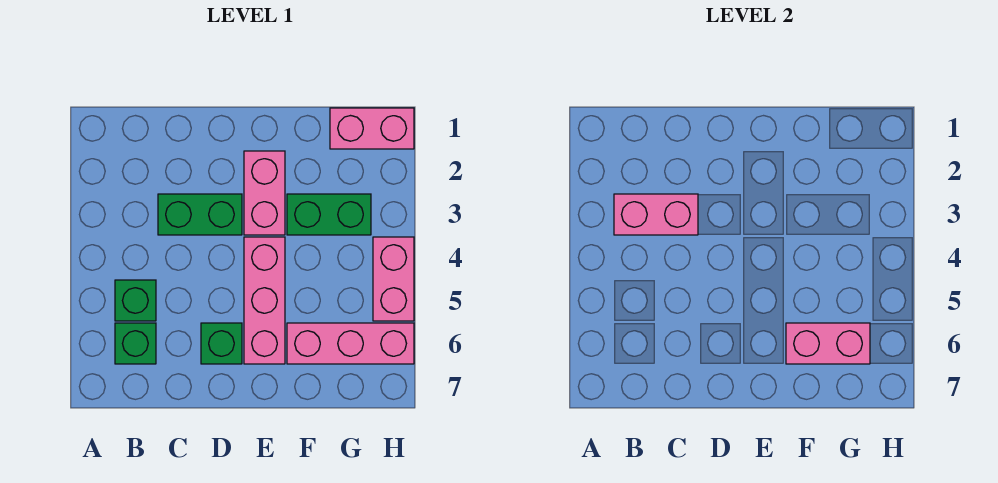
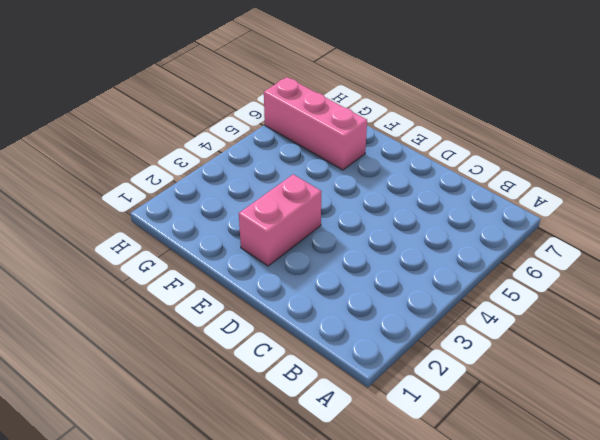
none -> green 1x1 brick [115,280,156,321]
none -> green 1x1 brick [115,323,156,364]
none -> green 1x2 brick [158,194,242,235]

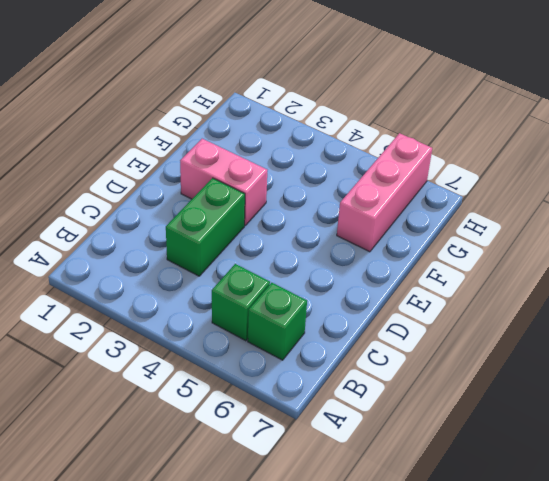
none -> green 1x1 brick [201,323,242,364]
none -> pink 1x3 brick [244,237,285,364]
none -> green 1x2 brick [287,194,371,235]

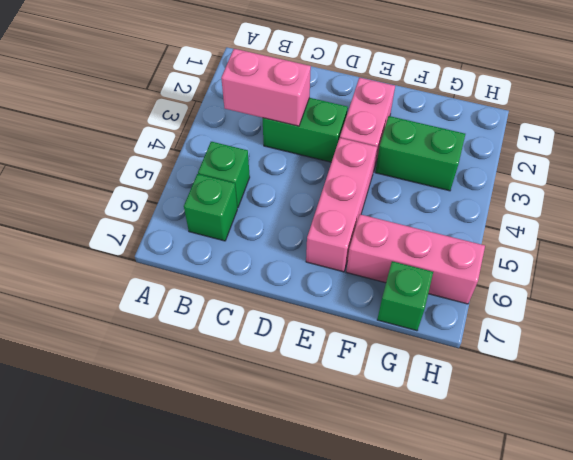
green 1x1 brick [377,261,433,331] -> green 1x1 brick moved to [201,323,242,364]
none -> pink 1x2 brick [330,108,414,149]
none -> pink 1x2 brick [373,237,414,321]
none -> pink 1x2 brick [786,323,870,364]

